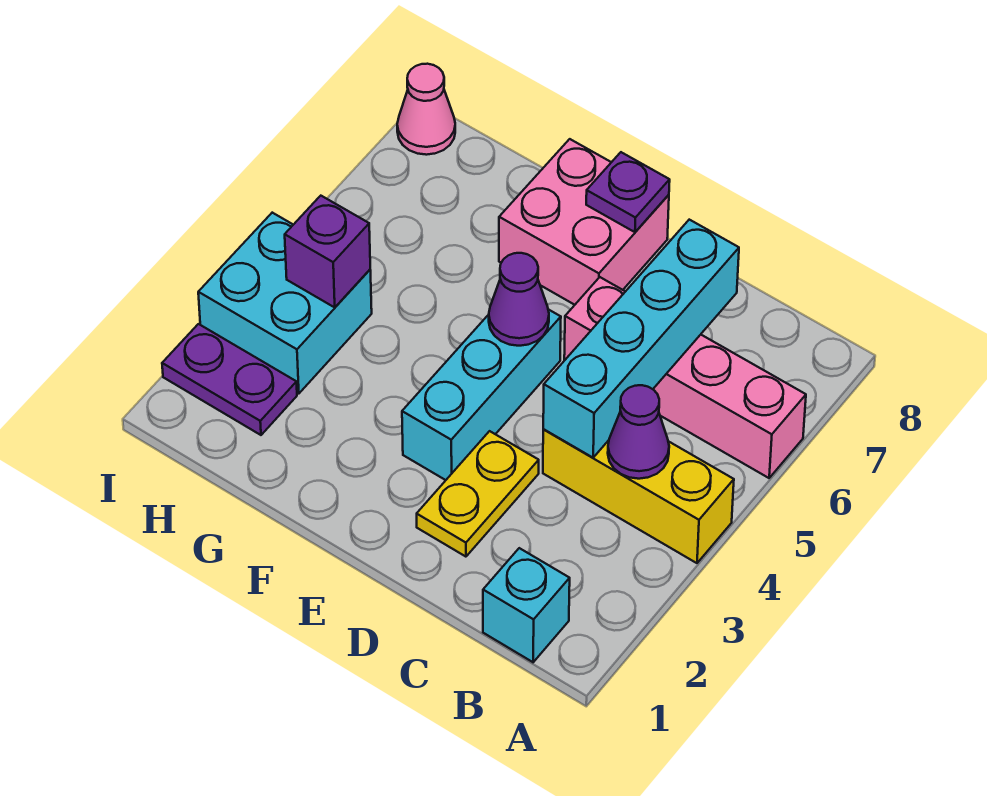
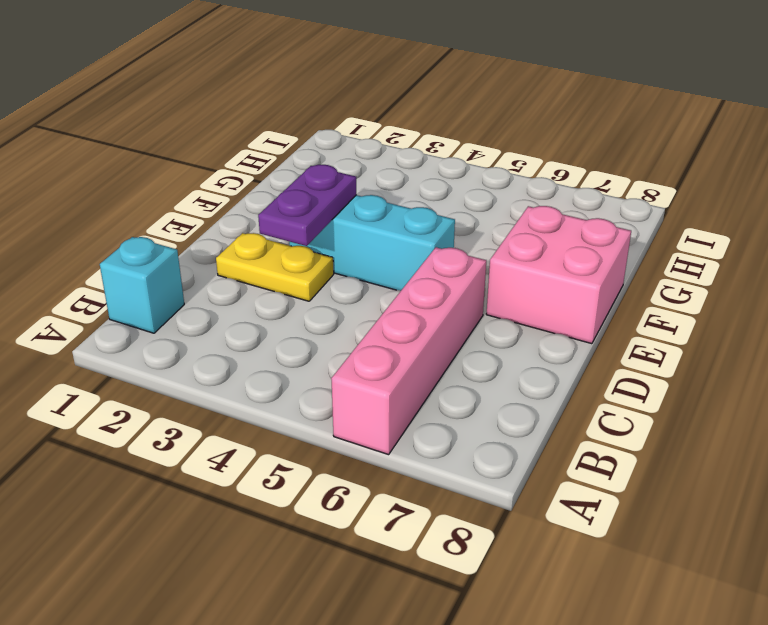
purple 1x2 plate [258,165,356,246] -> purple 1x2 plate moved to [162,324,297,435]
none -> yellow 1x3 brick [543,430,734,563]
none -> cyan 2x2 brick [198,213,372,394]
none -> pink 1x1 cone [397,64,455,155]

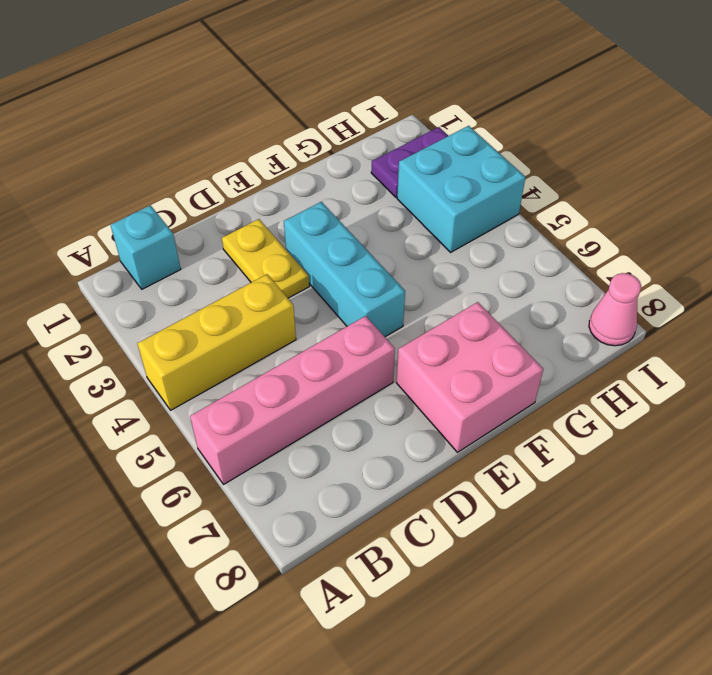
none -> purple 1x1 cone [608,385,669,479]
none -> cyan 1x4 brick [543,220,739,458]
none -> purple 1x1 cone [489,253,549,346]

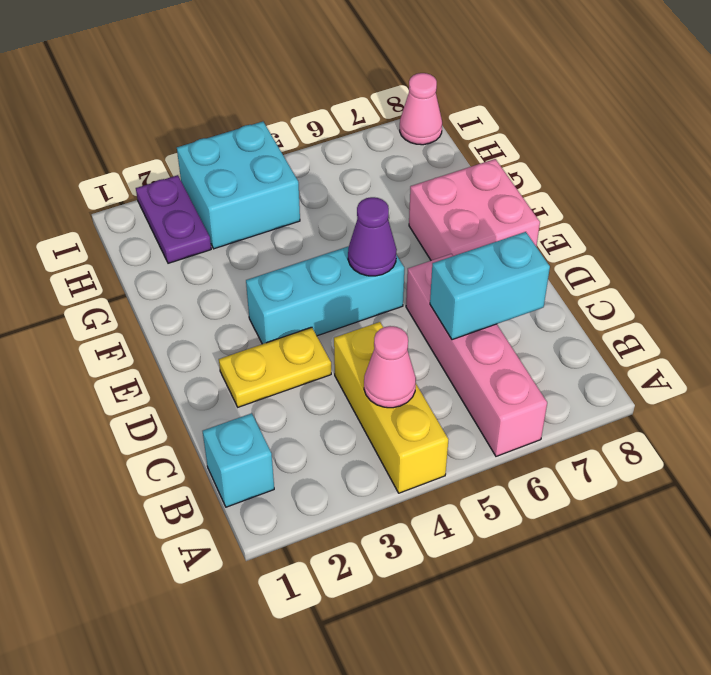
pink 1x1 cone [364,326,416,408] -> purple 1x1 cone [608,385,669,479]
cyan 1x2 brick [430,232,550,340] -> cyan 1x4 brick [543,220,739,458]
none -> purple 1x1 plate [586,152,670,232]
none -> purple 1x1 brick [285,196,370,307]

